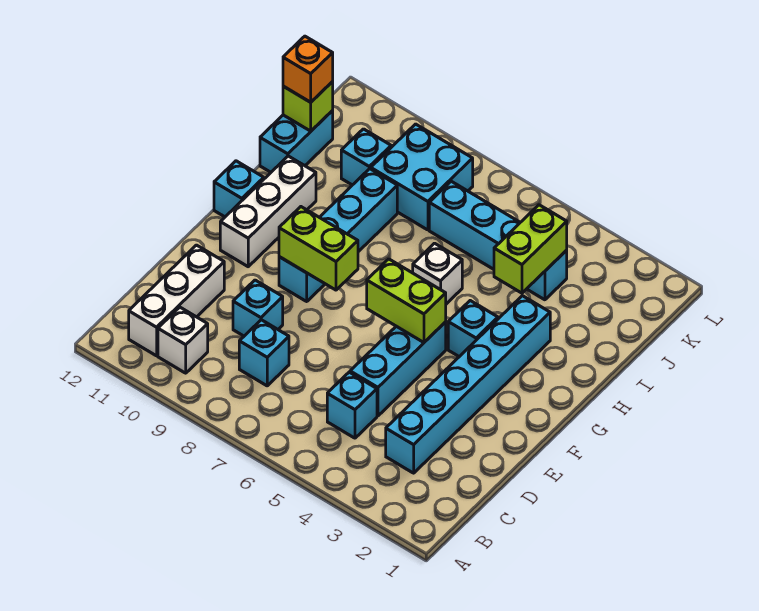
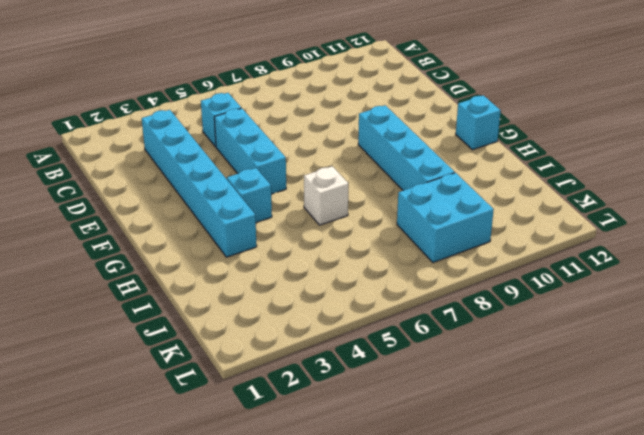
none -> white 1x1 brick [158,307,208,373]
none -> white 1x3 brick [129,245,224,356]
none -> cyan 1x1 brick [239,320,289,386]

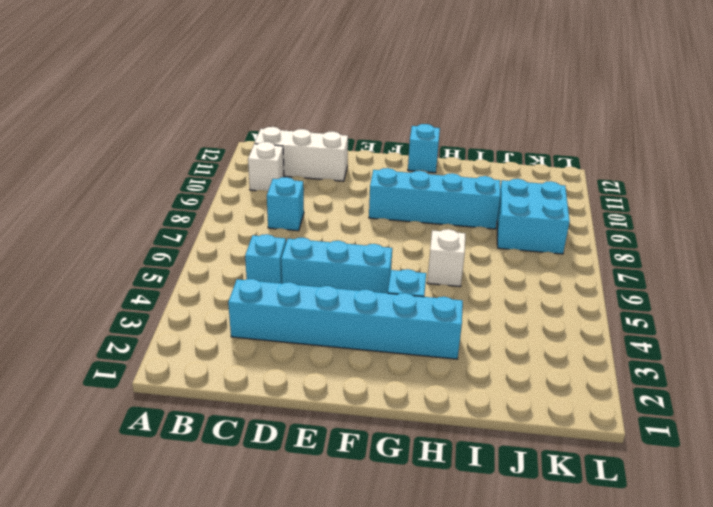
none -> cyan 1x1 brick [233,280,283,336]
none -> white 1x3 brick [220,156,316,267]
none -> cyan 1x2 brick [260,111,333,172]

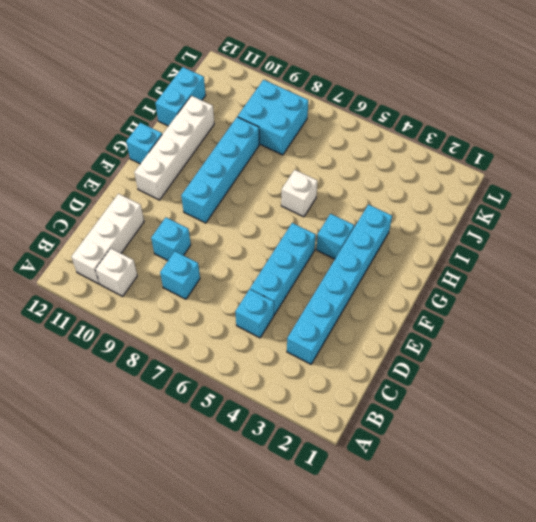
white 1x4 brick [134,96,214,200] -> white 1x3 brick [220,156,316,267]
none -> cyan 1x4 brick [429,181,567,300]
none -> cyan 1x1 brick [341,129,391,185]
none -> lime 1x2 brick [367,259,446,342]

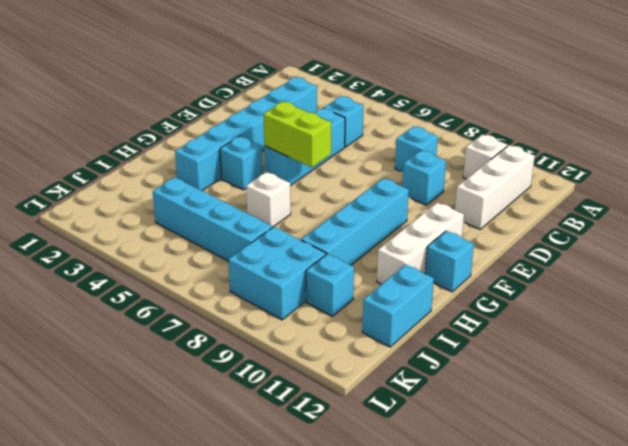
none -> lime 1x2 brick [279,207,358,290]
none -> lime 1x2 brick [494,205,567,293]
none -> lime 1x1 brick [283,82,333,131]

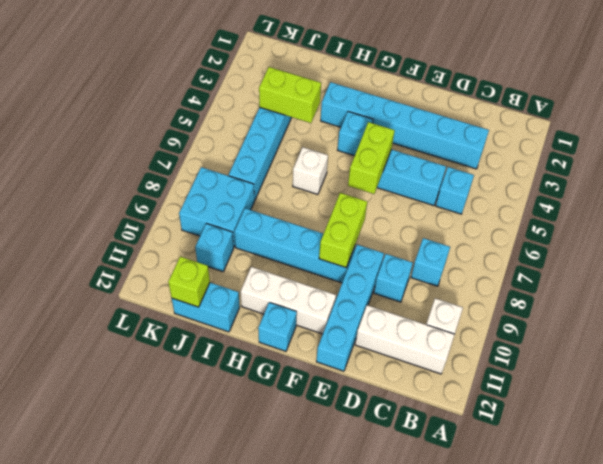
cyan 1x4 brick [316,245,384,371] -> none
none -> orange 1x1 brick [283,36,333,102]

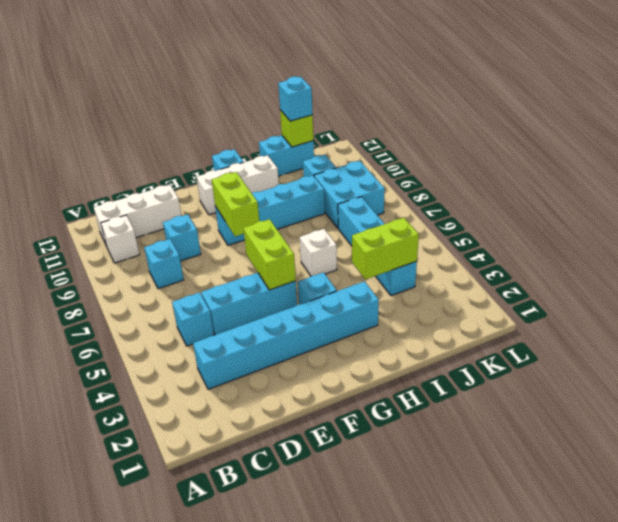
cyan 1x1 brick [278,76,313,121] -> orange 1x1 brick [283,36,333,102]

